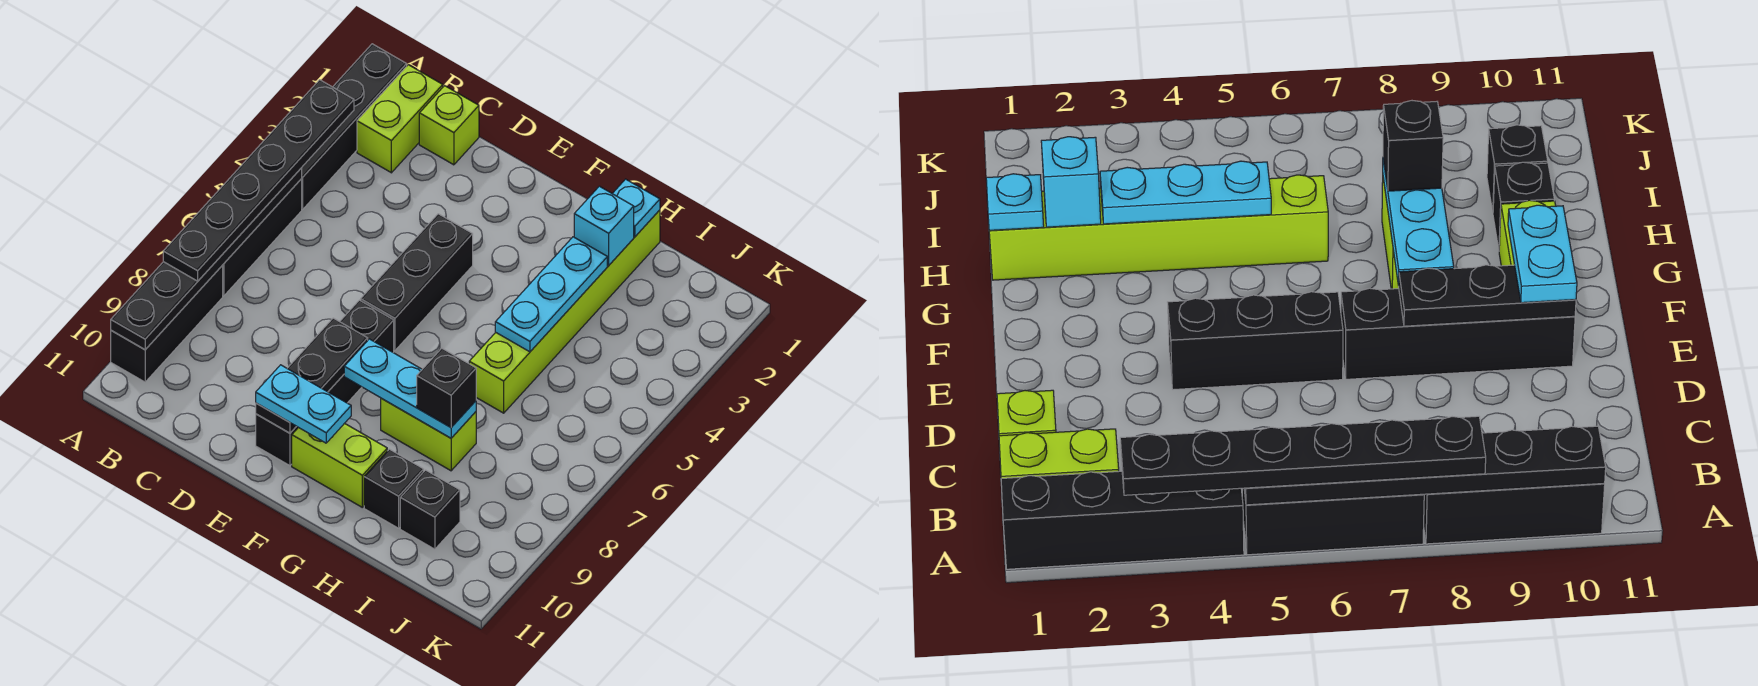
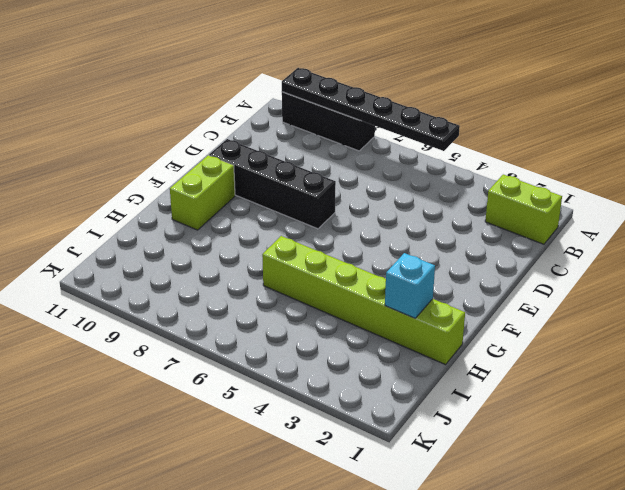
none -> black 1x4 brick [301,44,407,209]
none -> black 1x3 brick [223,179,302,296]
none -> lime 1x1 brick [419,86,479,165]

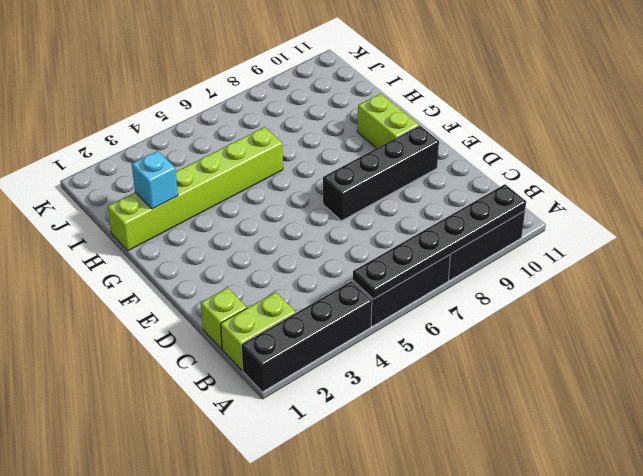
none -> black 1x3 brick [361,214,473,350]
none -> lime 1x2 brick [381,398,476,471]
none -> black 1x1 brick [364,449,424,528]

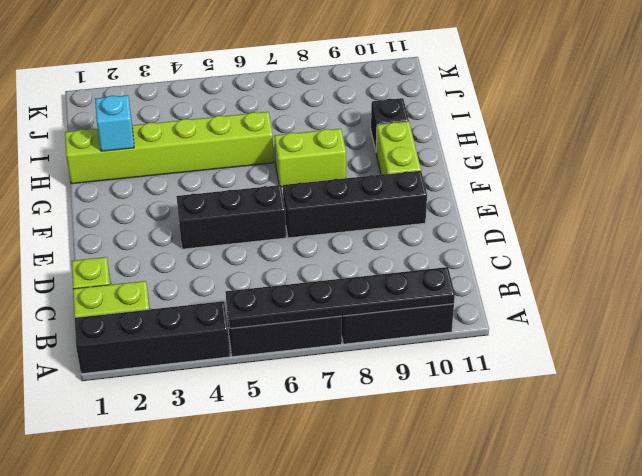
lime 1x2 brick [274,129,346,187] -> lime 1x2 brick turned to [381,398,476,471]
none -> black 1x1 brick [400,470,460,549]
none -> black 1x3 plate [256,318,368,433]
none -> cyan 1x3 plate [344,339,476,438]

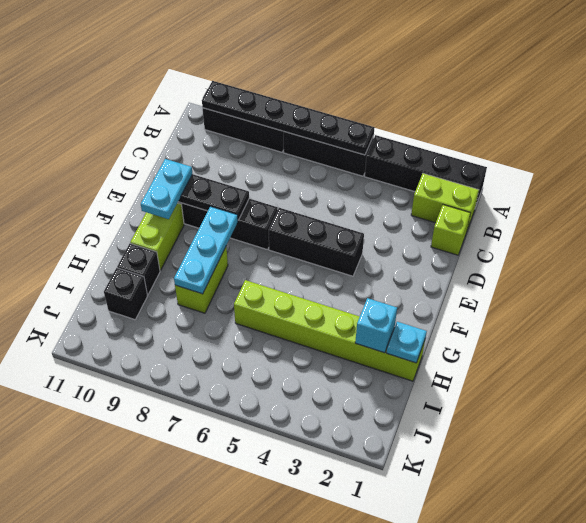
none -> cyan 1x3 plate [495,237,607,352]
none -> black 1x6 plate [163,80,354,281]
none -> black 1x1 brick [417,348,476,427]

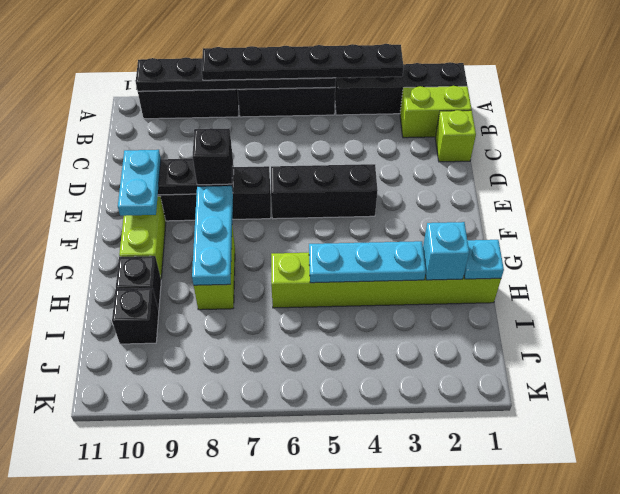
black 1x1 brick [193,128,233,185] -> black 1x1 brick moved to [417,348,476,427]

